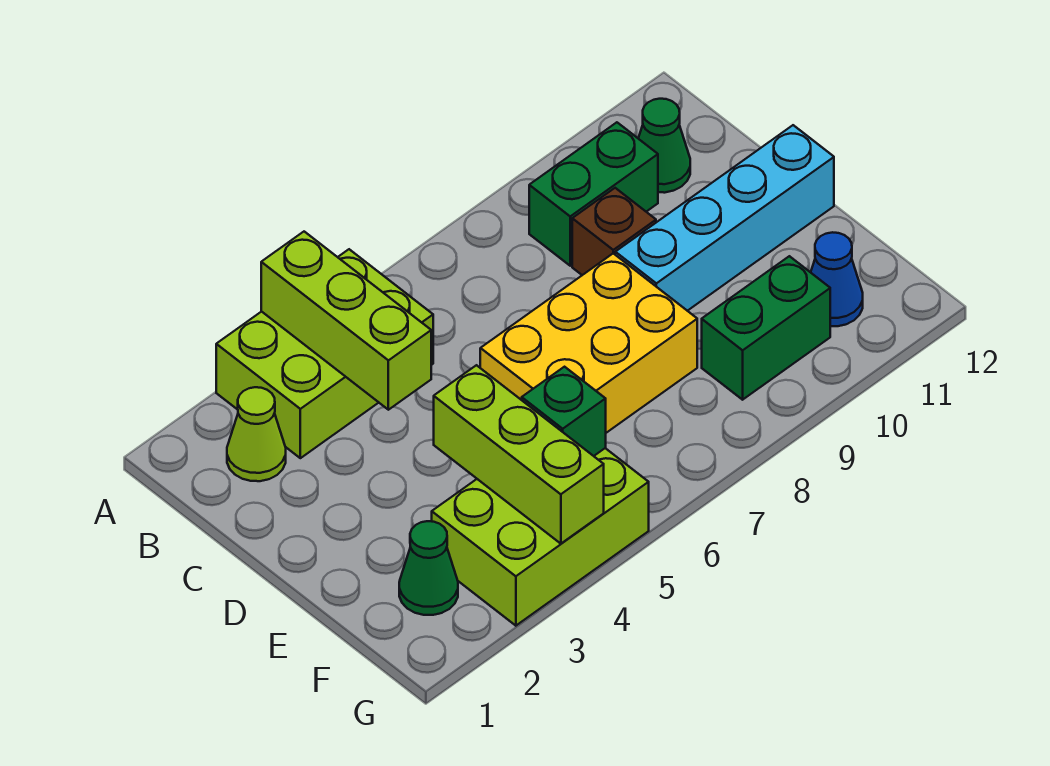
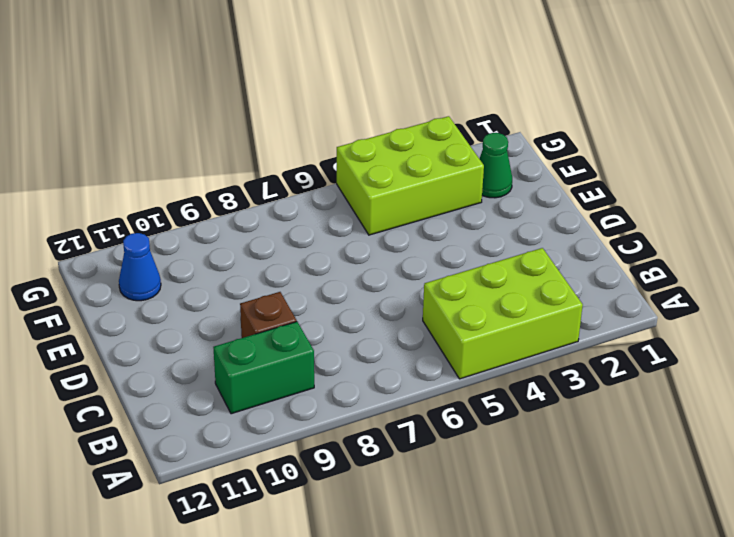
none -> lime 1x1 cone [227,387,286,481]
none -> green 1x1 cone [638,99,690,193]
none -> yellow 2x3 brick [480,253,697,433]

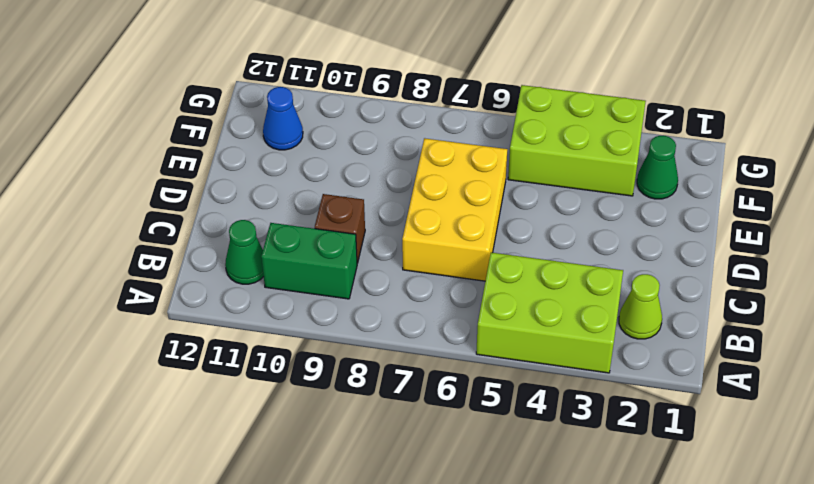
yellow 2x3 brick [402,138,507,281] -> yellow 2x3 brick turned to [480,253,697,433]
none -> cyan 1x4 brick [615,125,834,311]
none -> green 1x2 brick [702,256,830,400]
none -> lime 1x3 brick [261,232,431,410]

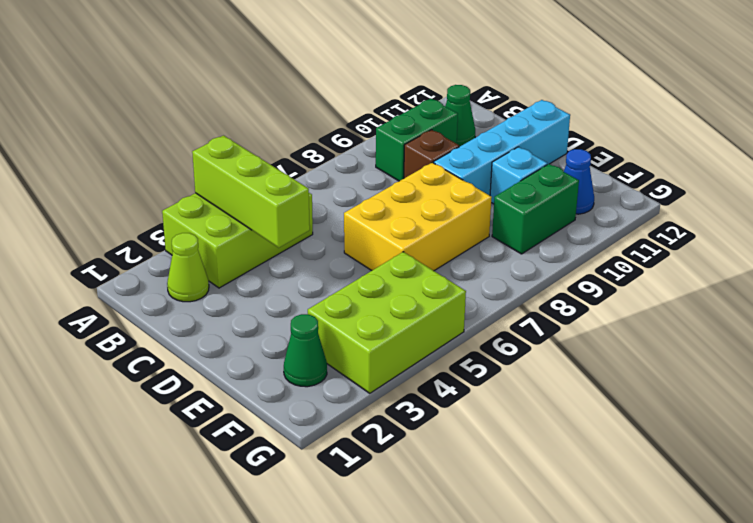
cyan 1x1 brick [490,147,548,204] -> none
none -> lime 1x3 brick [434,365,604,544]
none -> green 1x1 brick [522,367,606,456]

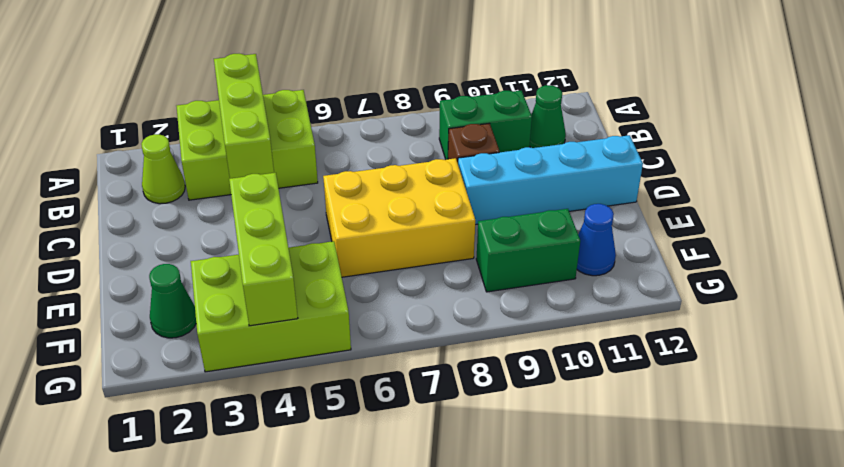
none -> green 1x1 brick [522,367,606,456]

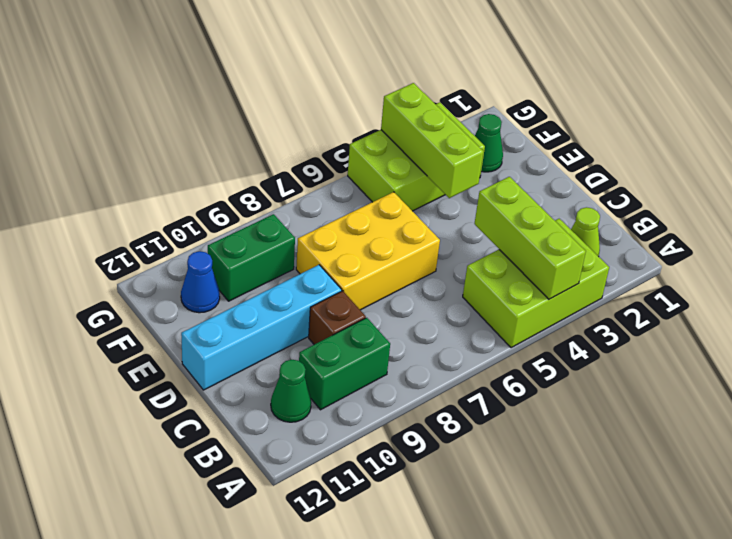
none -> green 1x1 brick [522,367,606,456]

